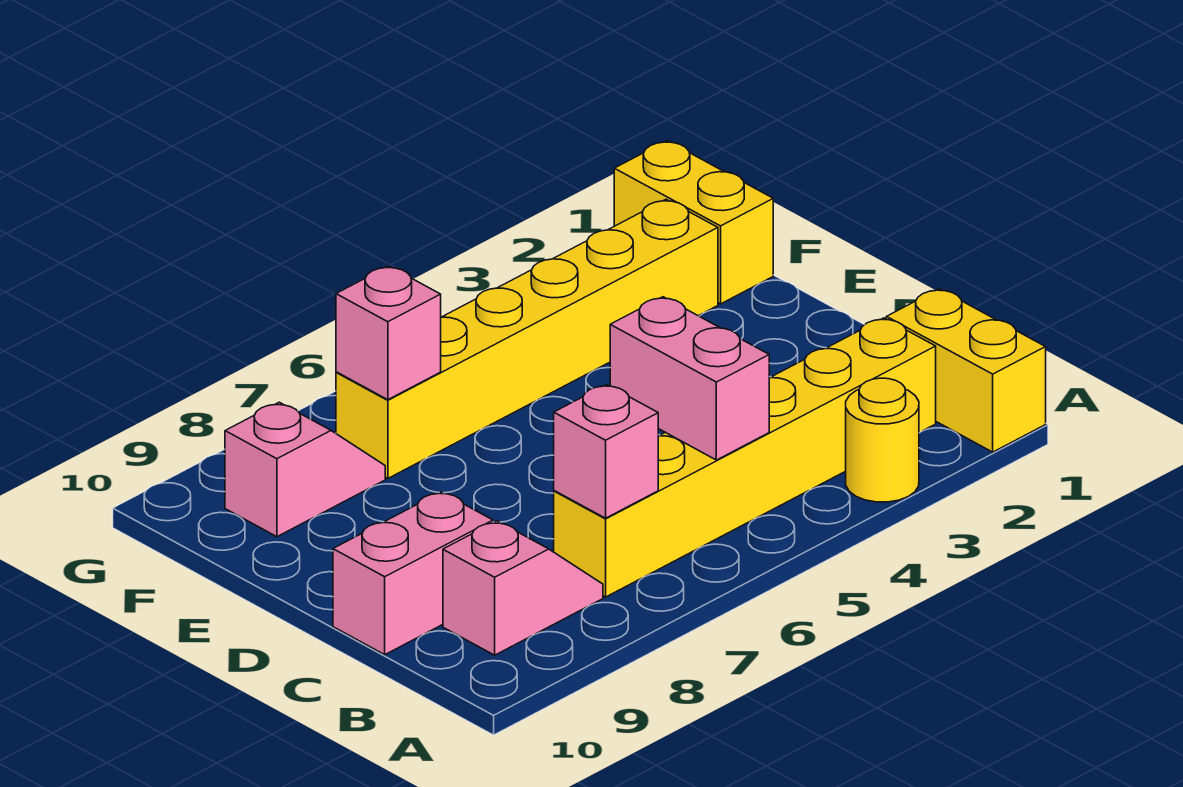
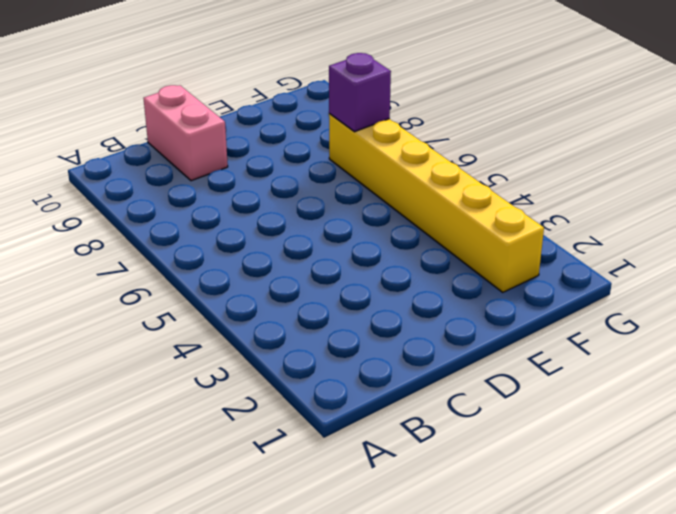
purple 1x1 brick [329,53,391,132] -> pink 1x1 brick [336,266,441,400]
none -> yellow 1x2 brick [886,289,1046,452]
none -> yellow 1x1 round brick [846,378,919,502]

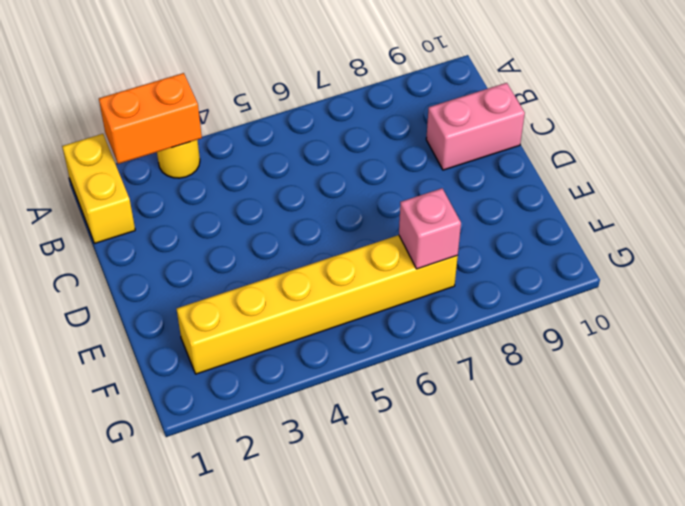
orange 1x2 brick [99,73,202,164] -> none
none -> yellow 1x6 brick [554,318,936,597]
none -> pink 1x2 slope [443,521,603,655]

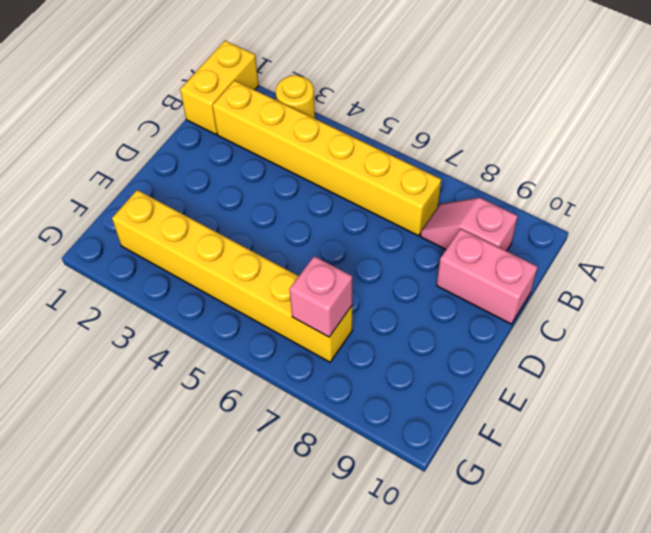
none -> yellow 1x2 brick [614,141,773,304]
none -> pink 1x2 slope [225,402,385,537]

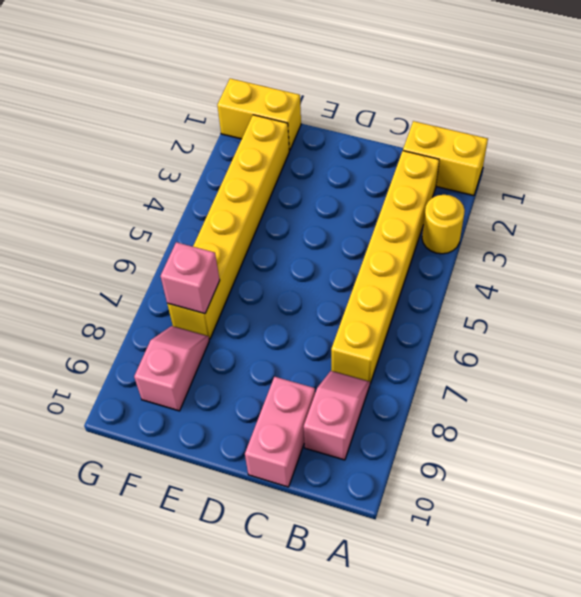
none -> pink 1x2 brick [610,297,769,460]
none -> pink 1x1 brick [554,385,658,518]

